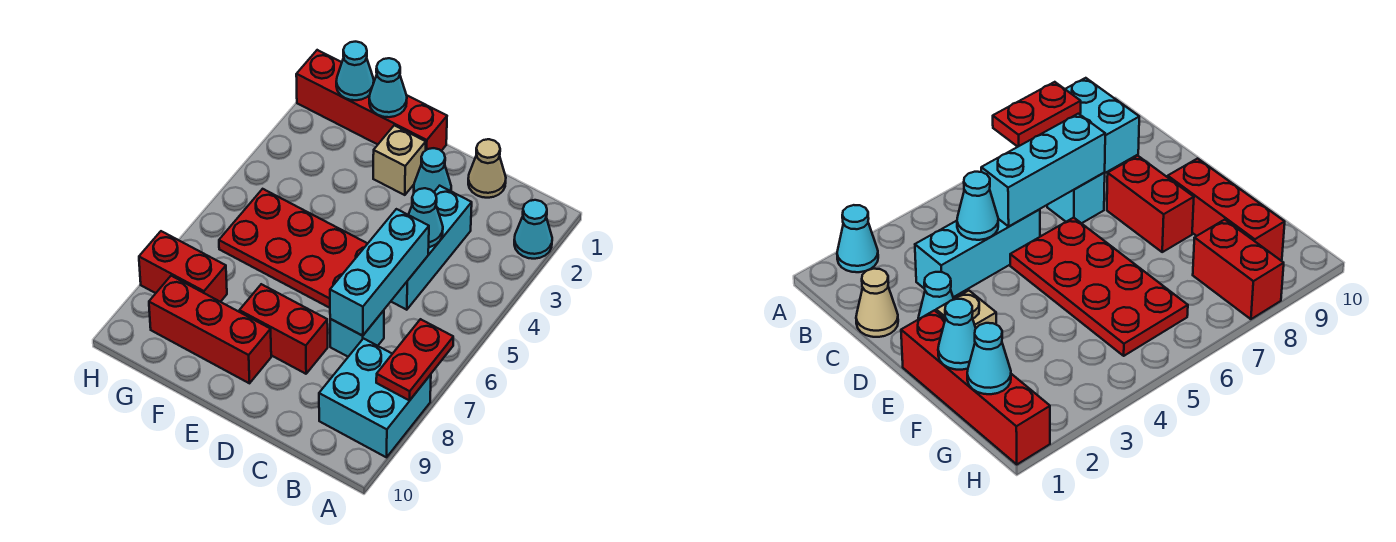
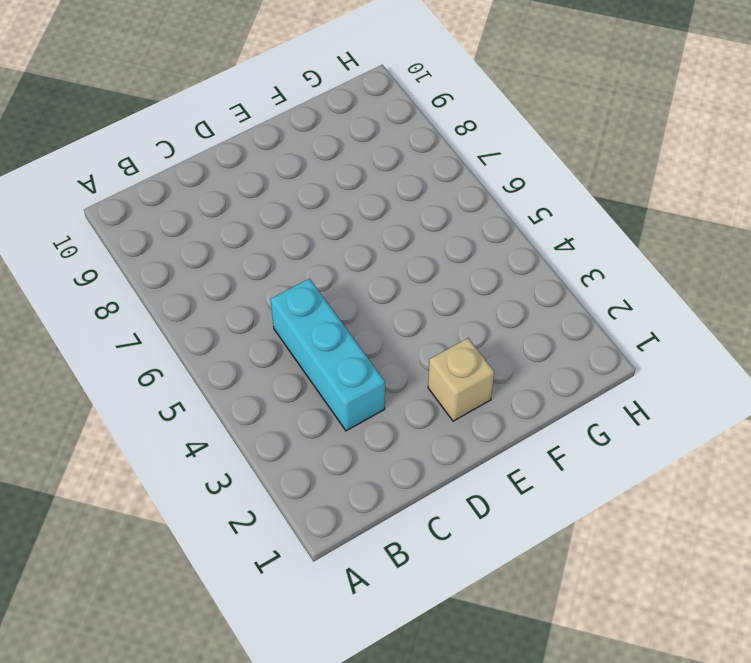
none -> cyan 1x1 cone [514,200,552,259]
none -> cyan 2x2 brick [319,339,431,457]
none -> tan 1x1 cone [468,139,506,198]

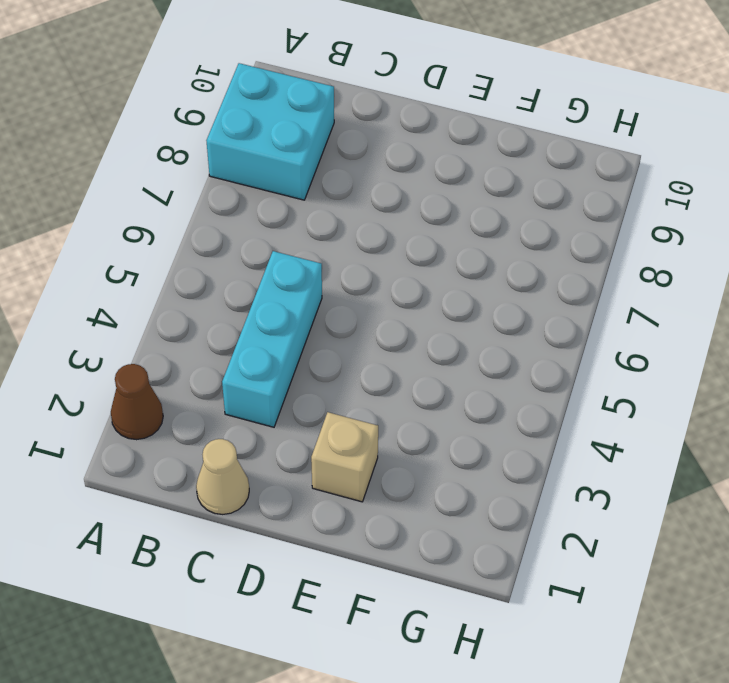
brown 1x1 cone [111,364,163,440] -> cyan 1x1 cone [514,200,552,259]
none -> cyan 1x1 brick [330,310,384,357]
none -> cyan 1x1 cone [414,148,451,192]
none -> red 2x4 plate [219,189,368,308]

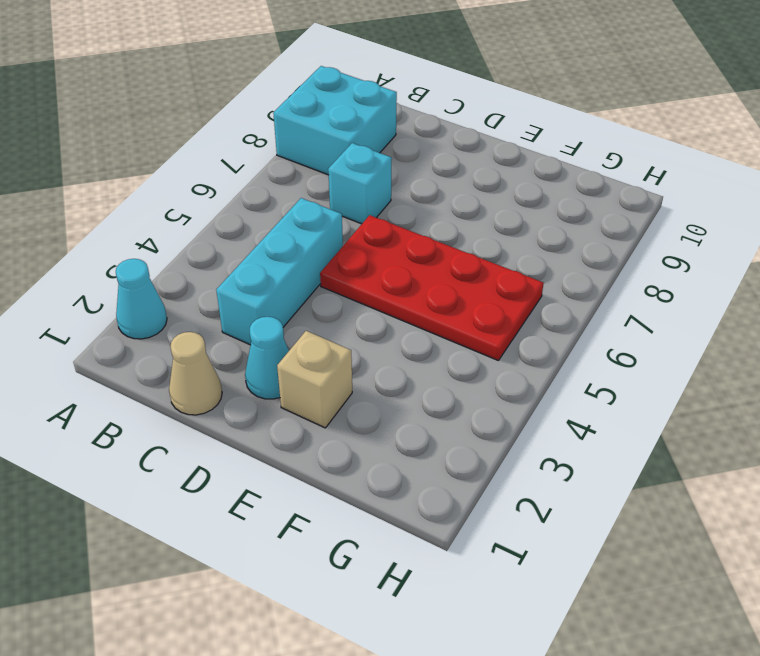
none -> red 1x2 brick [239,284,328,374]
none -> red 1x4 brick [296,50,447,151]
none -> red 1x3 brick [149,276,271,383]

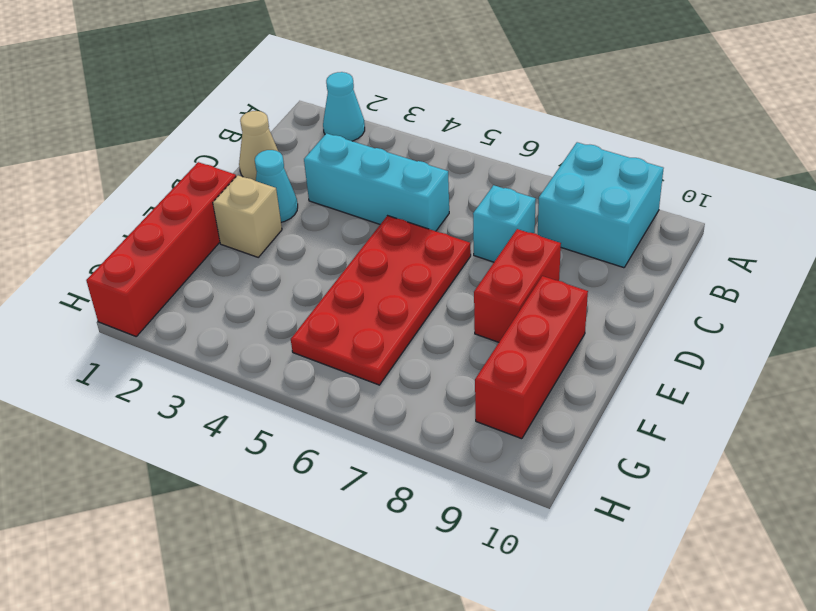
none -> red 1x2 brick [139,231,227,302]
none -> red 1x2 plate [376,319,453,401]
none -> cyan 1x1 cone [409,188,443,247]

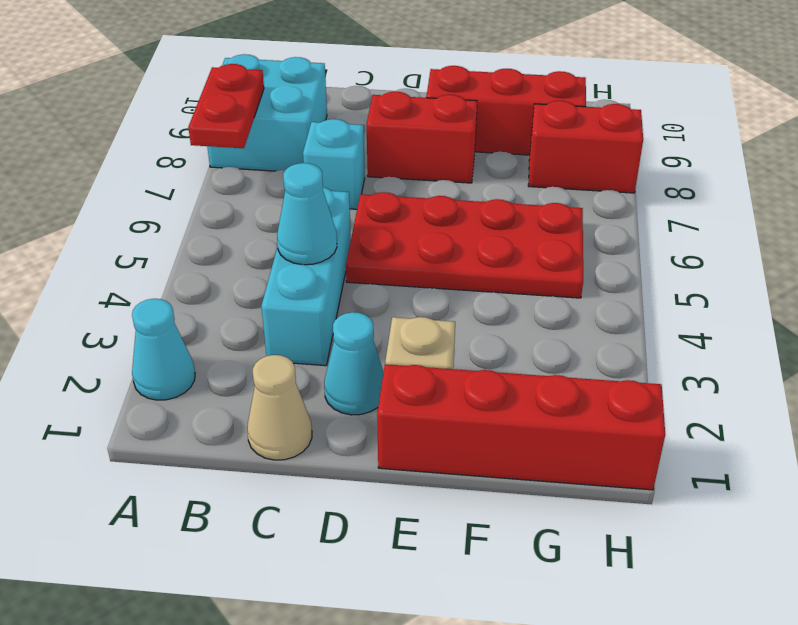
none -> cyan 1x3 brick [330,209,429,336]
none -> cyan 1x1 cone [369,58,407,117]
none -> cyan 1x1 cone [336,42,374,100]

